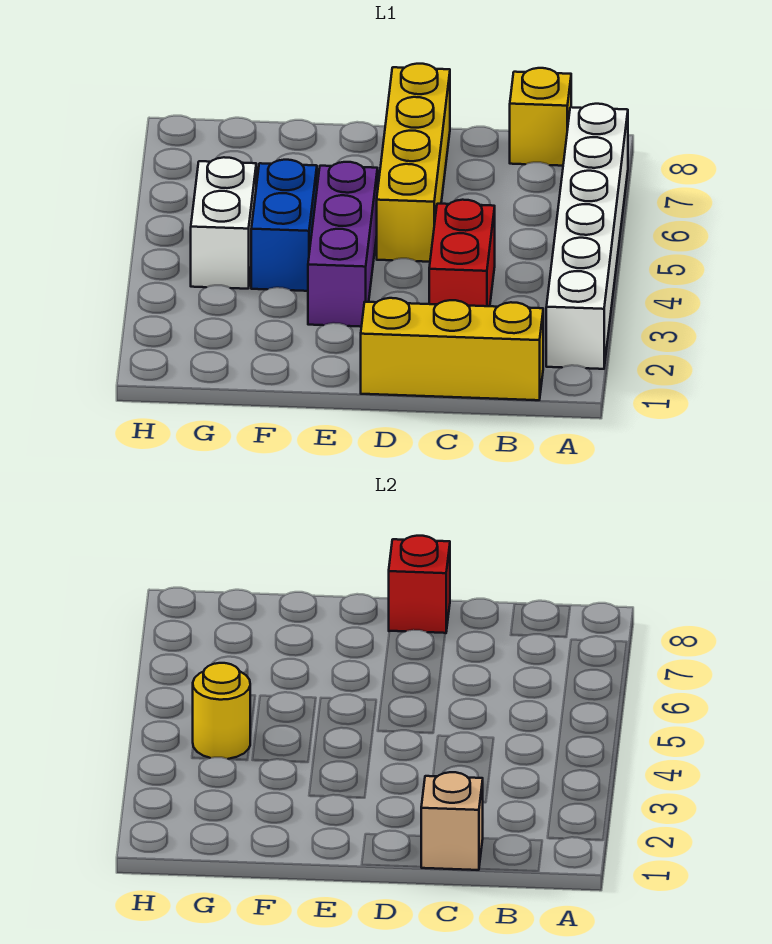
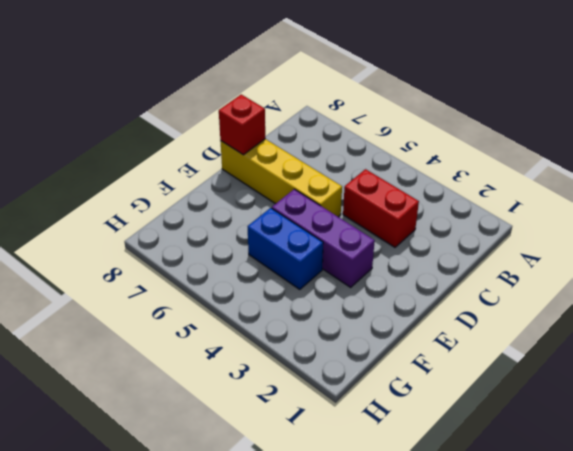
none -> white 1x6 brick [546,104,628,369]
none -> yellow 1x3 brick [361,298,543,400]

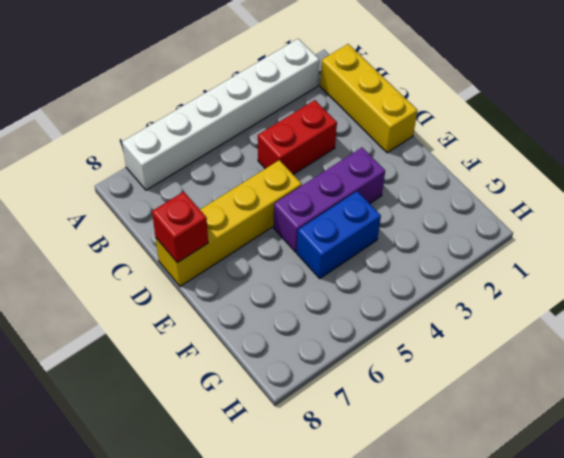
none -> yellow 1x1 brick [510,68,571,166]
none -> white 1x2 brick [191,157,256,289]

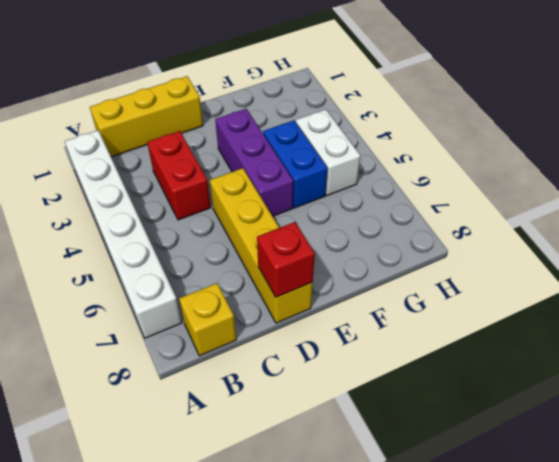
none -> tan 1x1 brick [421,772,483,870]
none -> yellow 1x1 round brick [193,663,250,759]

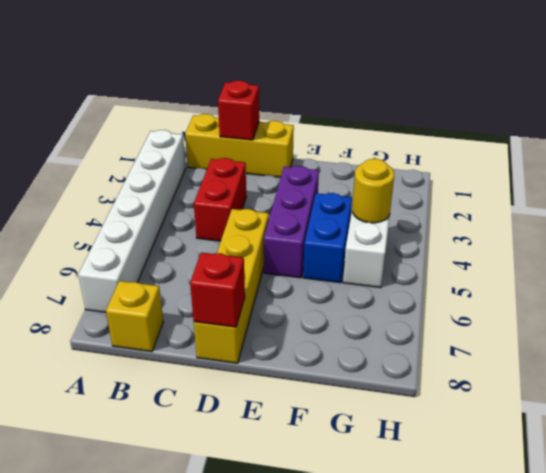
red 1x1 brick [218,81,259,140] -> tan 1x1 brick [421,772,483,870]

